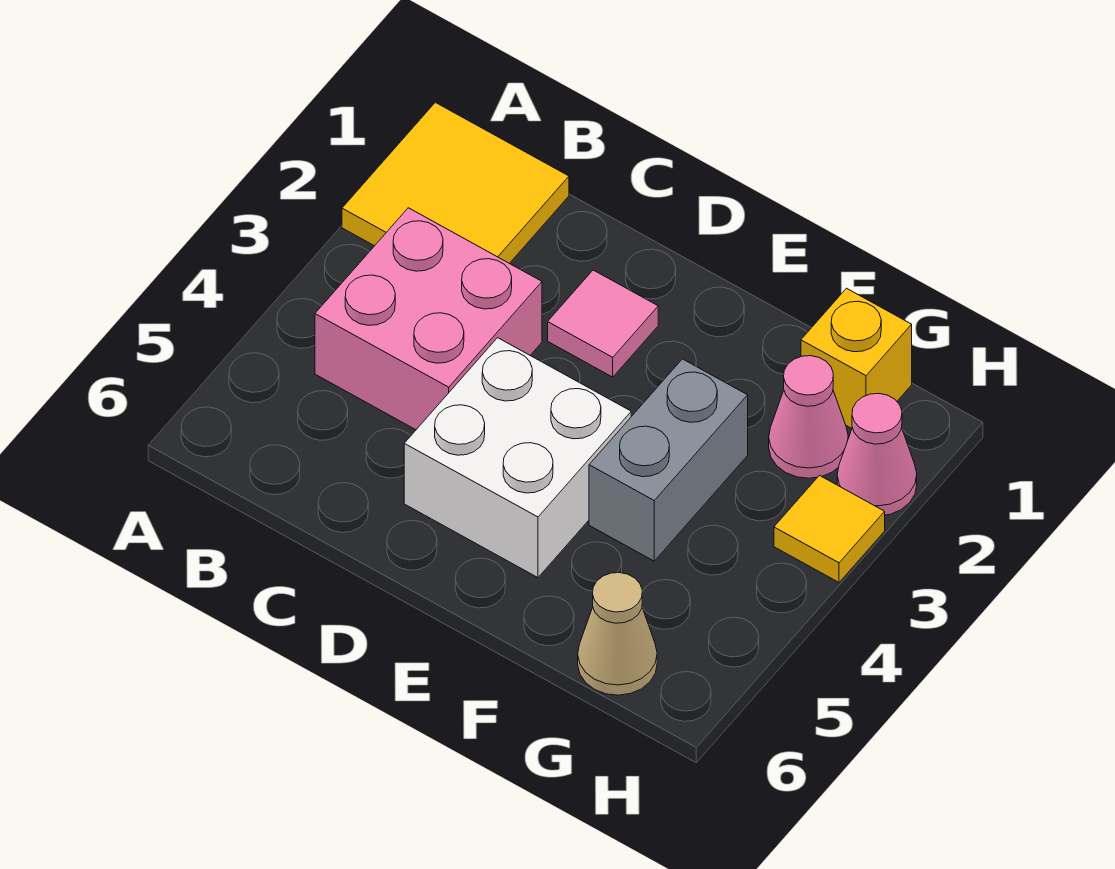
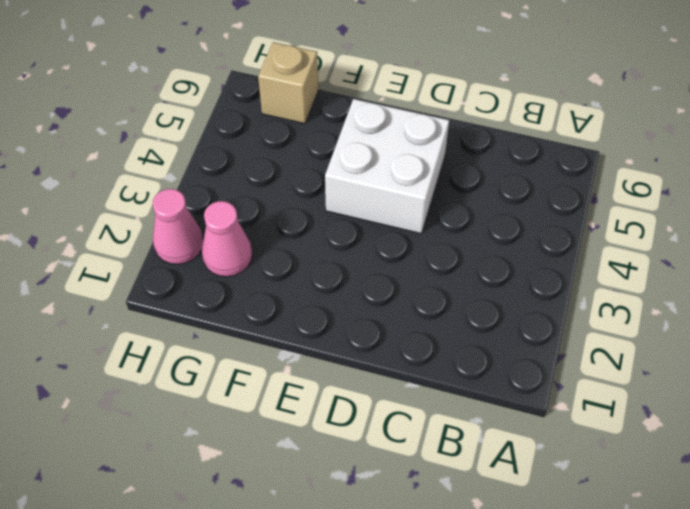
tan 1x1 brick [258,42,318,124] -> tan 1x1 cone [578,573,657,695]
none -> yellow 2x2 tile [342,102,569,263]
none -> pink 2x2 brick [315,208,542,430]

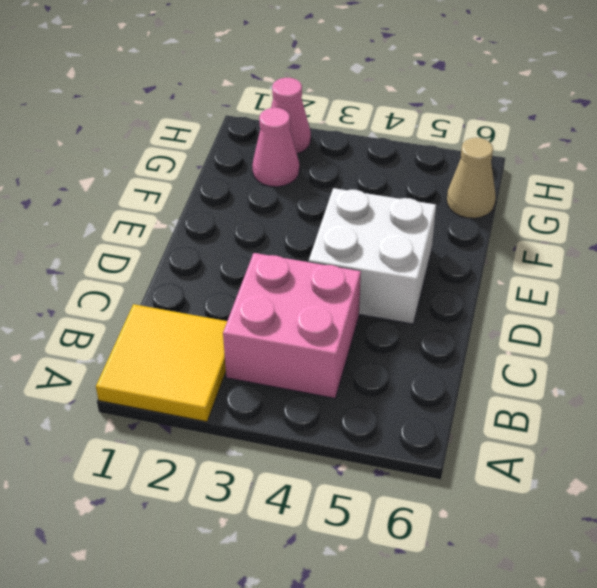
none -> pink 1x1 tile [548,270,658,377]
none -> grey 1x2 brick [589,359,748,561]

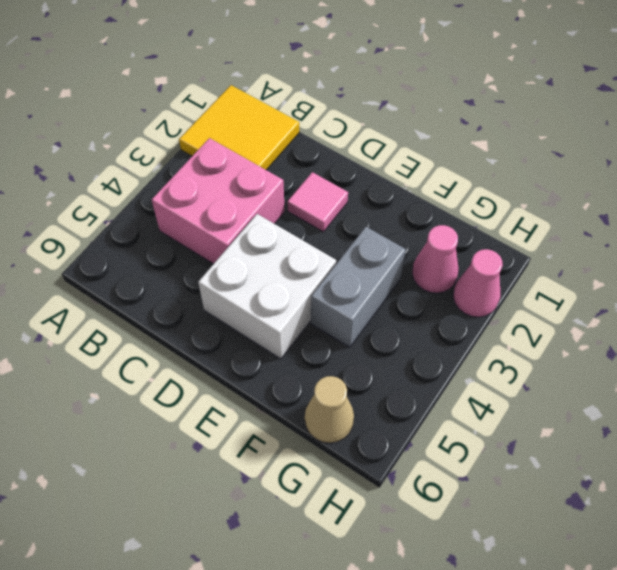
none -> yellow 1x1 brick [801,288,912,428]
none -> yellow 1x1 tile [774,476,885,582]

